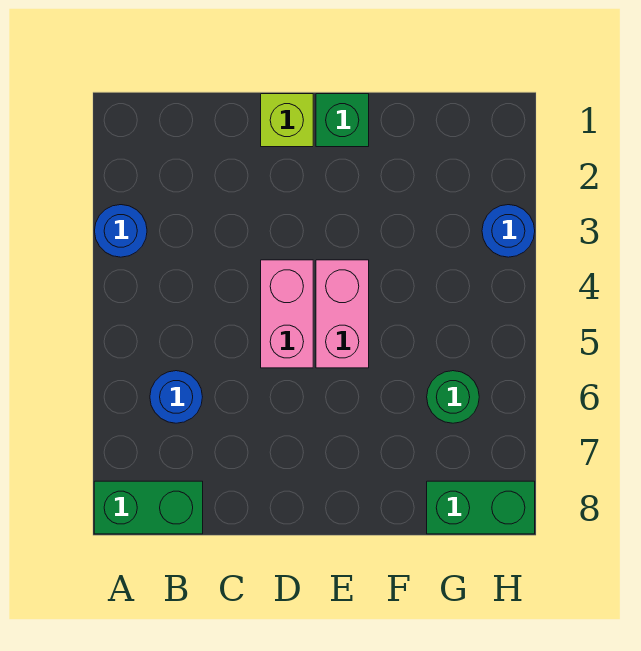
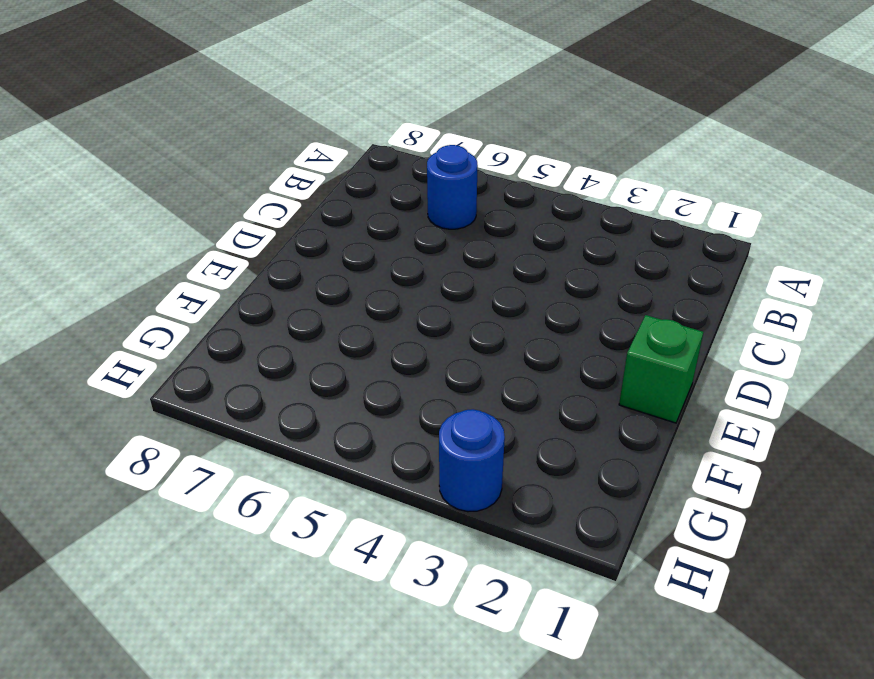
none -> blue 1x1 round brick [95,205,147,257]
none -> green 1x2 brick [94,481,203,534]

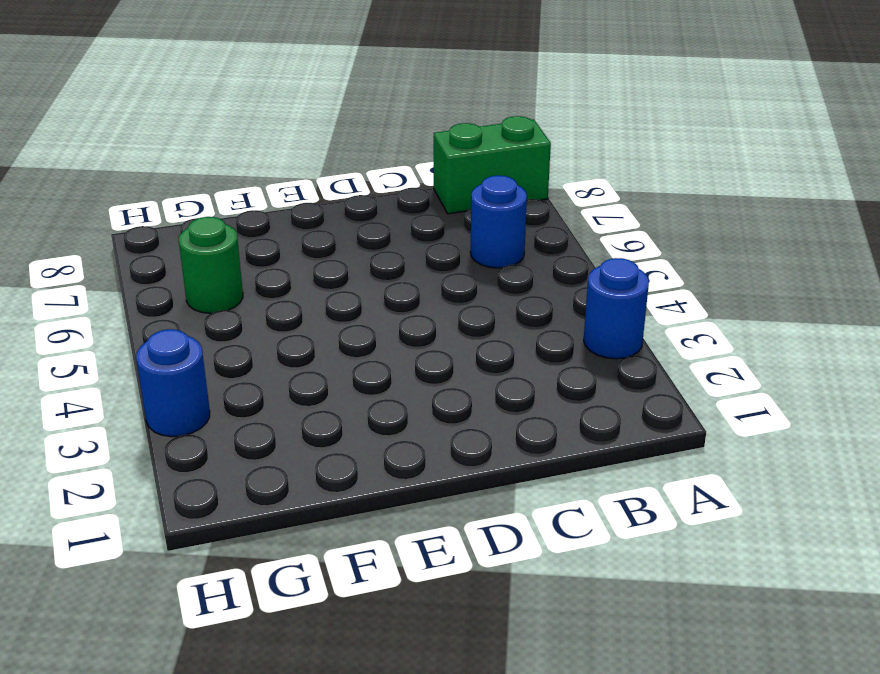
none -> lime 1x1 brick [261,94,313,147]
none -> pink 1x2 brick [261,260,313,368]

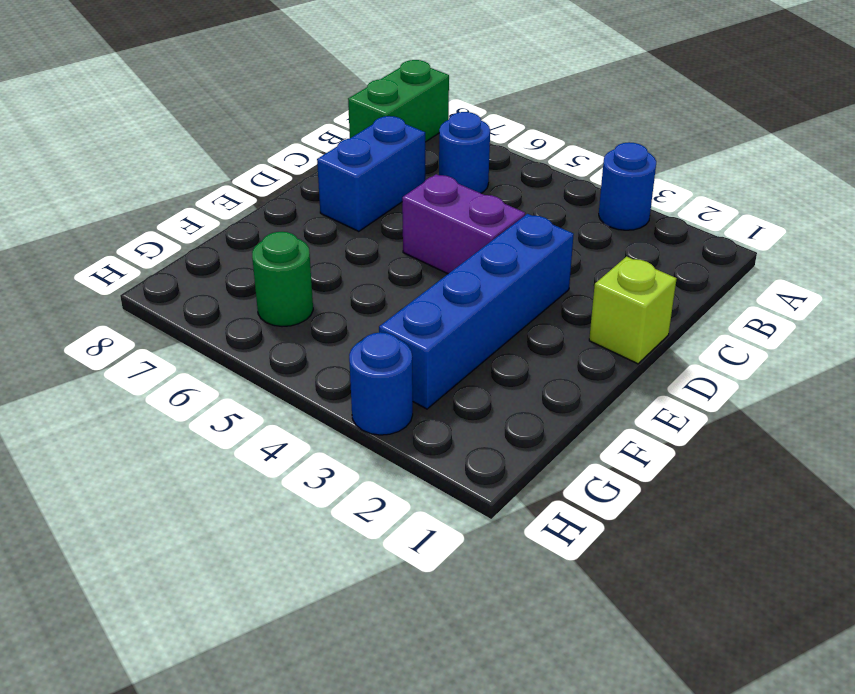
blue 1x2 brick [317,116,425,231] -> none
blue 1x4 brick [379,214,574,409] -> none
purple 1x2 brick [402,174,525,274] -> pink 1x2 brick [261,260,313,368]
none -> green 1x1 brick [316,94,369,147]
none -> pink 1x2 brick [316,260,369,368]

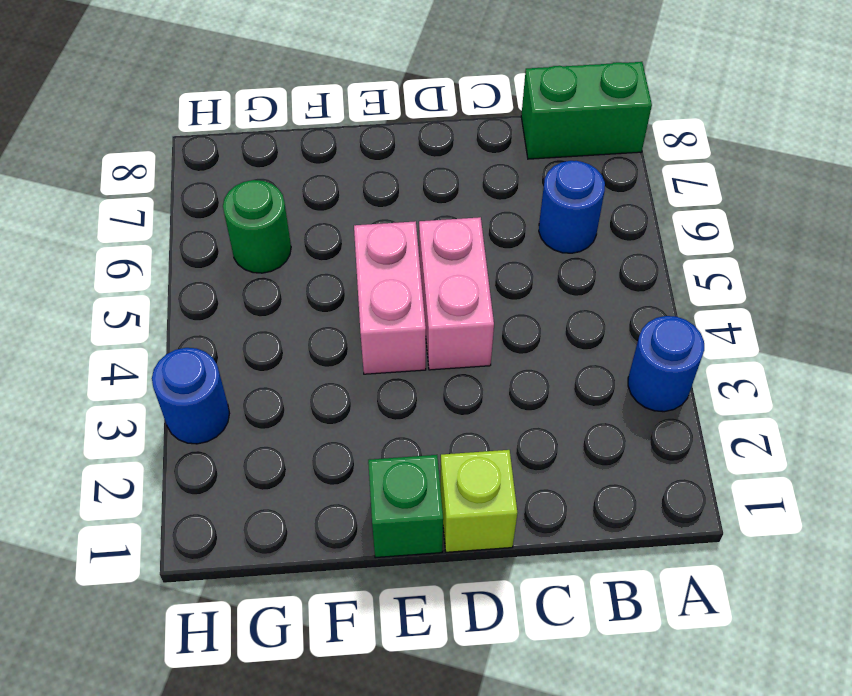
none -> green 1x2 brick [427,481,535,534]

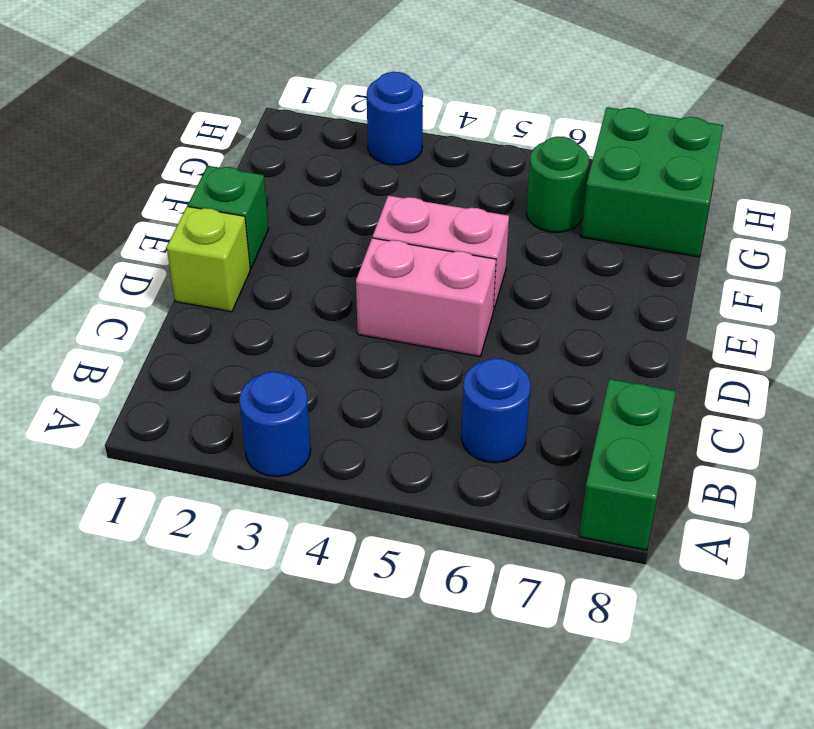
green 2x2 brick [581,107,723,257] -> green 1x2 brick [427,481,535,534]

